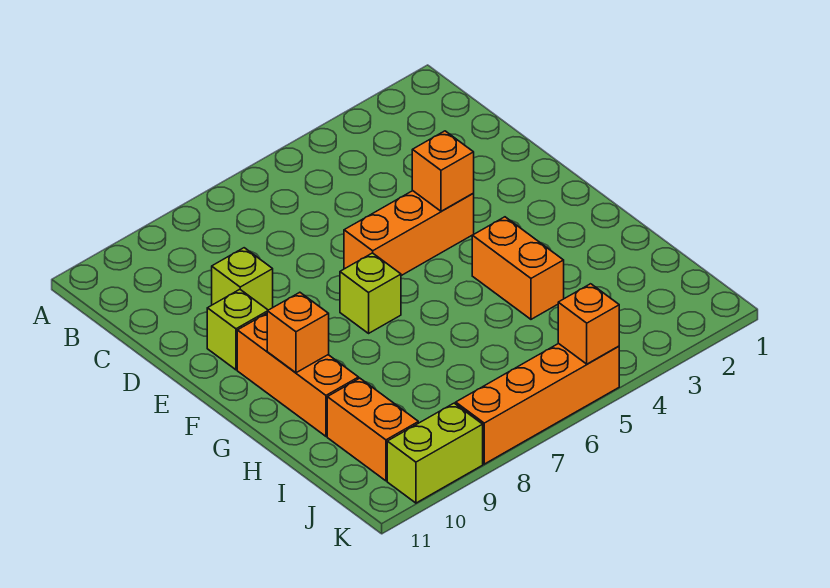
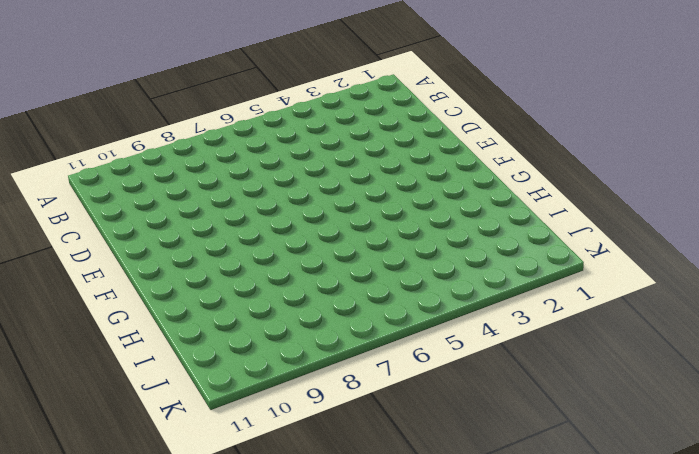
none -> lime 1x1 brick [212,248,273,310]
none -> orange 1x3 brick [344,191,474,276]
none -> lime 1x1 brick [207,289,268,370]

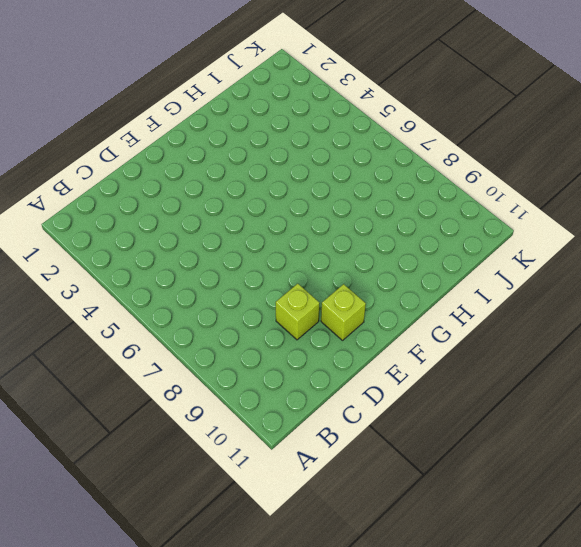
none -> orange 1x3 brick [344,191,474,276]
none -> lime 1x1 brick [340,253,401,333]
none -> orange 1x3 brick [237,313,359,436]

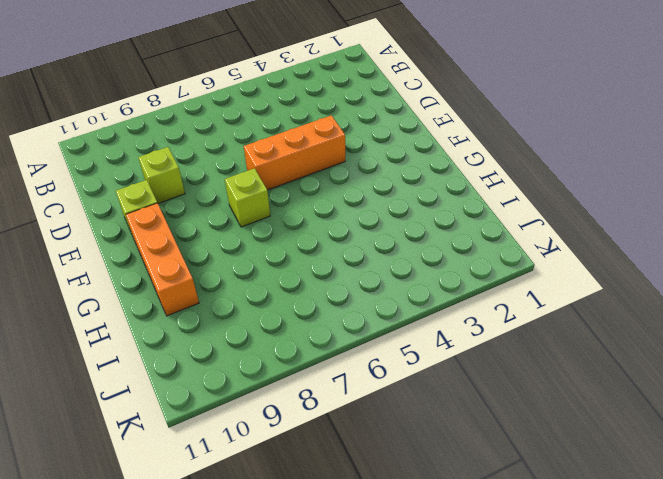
none -> orange 1x2 brick [472,217,564,319]
none -> orange 1x2 brick [327,378,418,481]
none -> orange 1x4 brick [456,343,619,464]

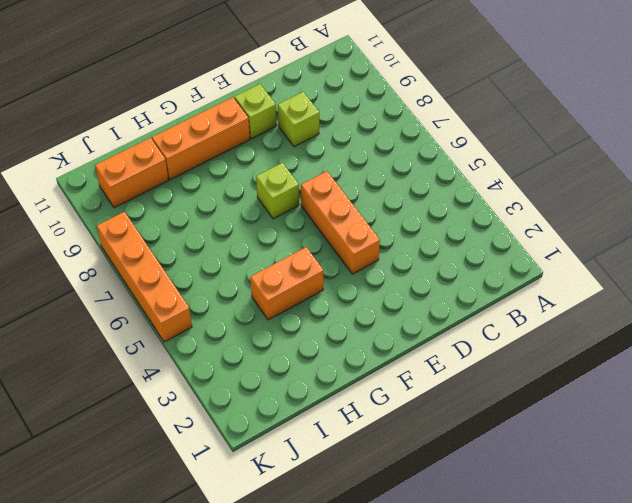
none -> lime 1x2 brick [387,403,483,503]
none -> orange 1x1 brick [412,131,474,211]
none -> orange 1x1 brick [267,292,329,373]

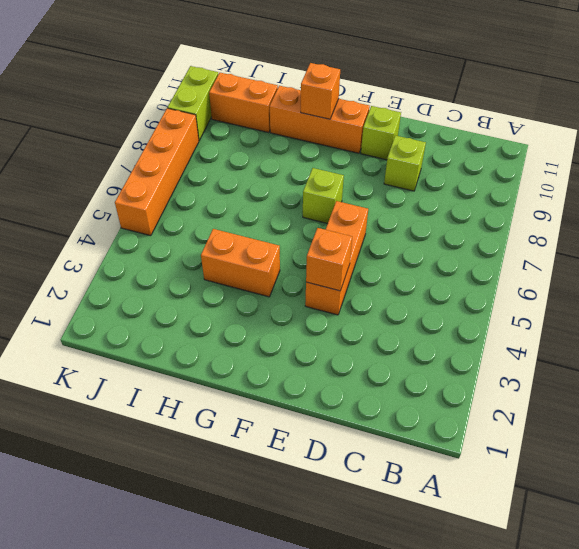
none -> orange 1x1 brick [558,284,619,364]

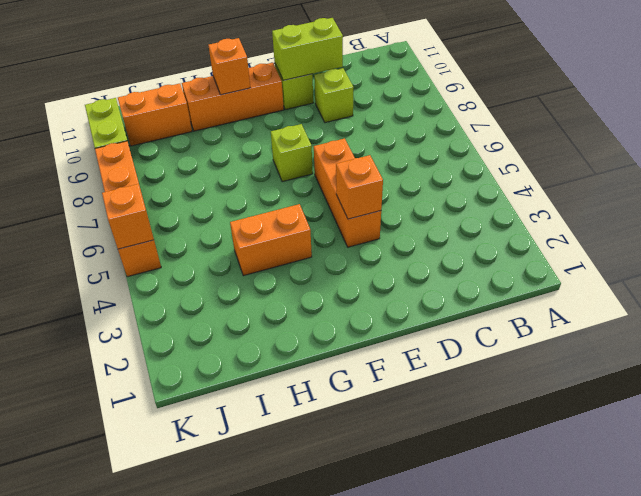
lime 1x2 brick [272,18,343,80] -> none

